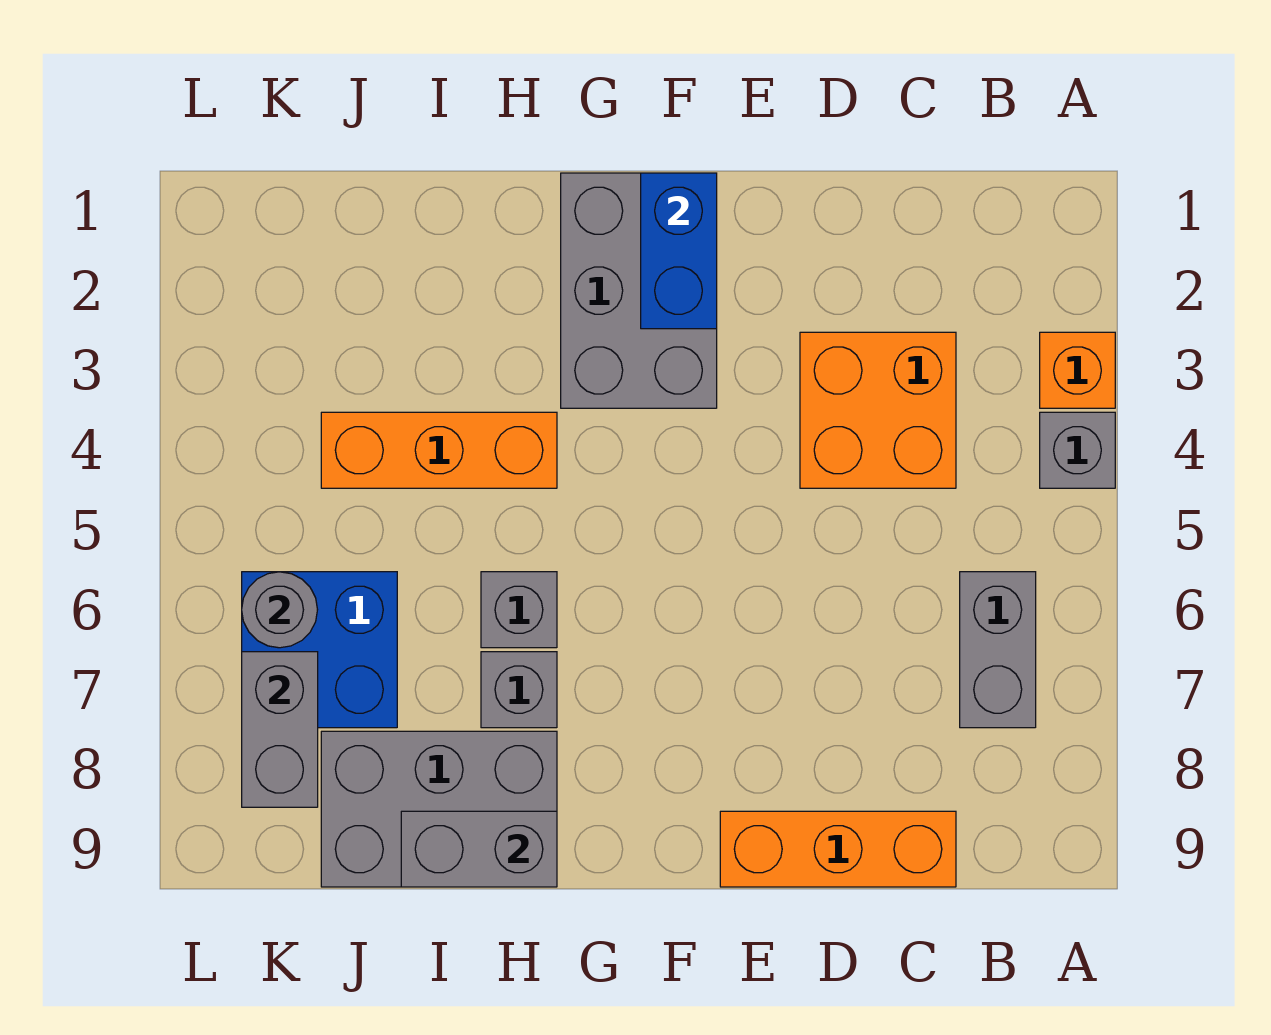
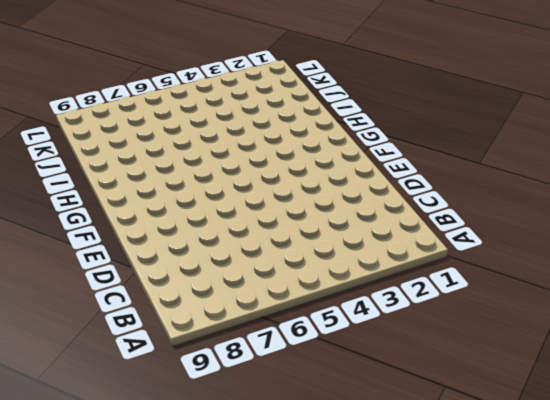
none -> orange 1x1 brick [1040,332,1115,408]
none -> grey 1x1 brick [1040,412,1115,488]
none -> grey 1x2 brick [960,572,1036,728]

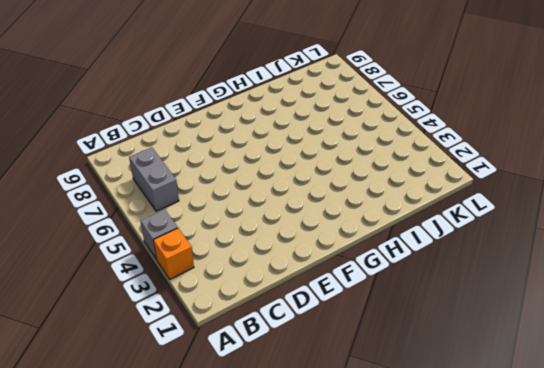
none -> orange 2x2 brick [800,332,956,488]
none -> orange 1x3 brick [720,811,956,887]
none -> grey 2x3 brick [561,173,717,408]

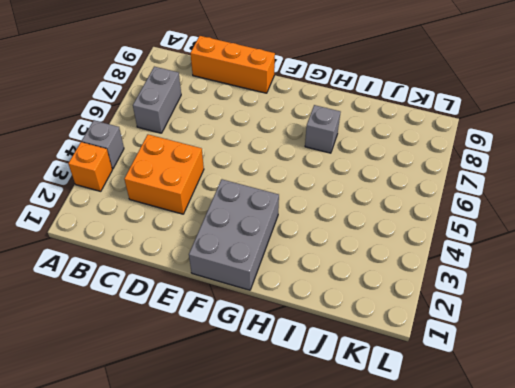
none -> orange 1x3 brick [321,412,557,488]
none -> grey 1x1 brick [481,572,557,648]
none -> grey 2x3 brick [321,731,557,887]

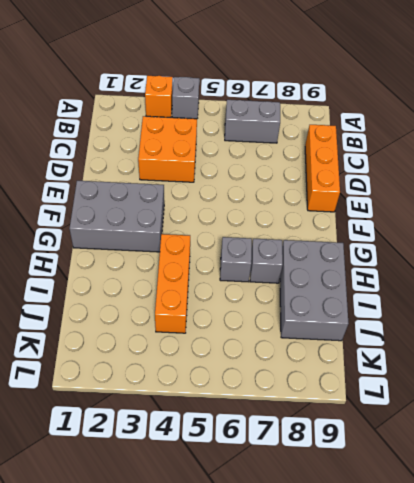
none -> blue 2x2 brick [242,572,397,728]
none -> blue 1x2 brick [641,173,717,329]
none -> grey 1x2 brick [401,811,557,887]

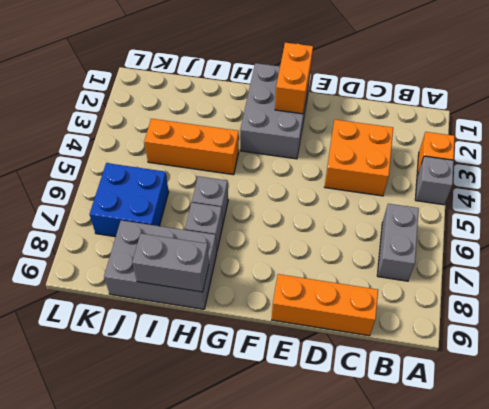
orange 1x2 brick [275,43,313,114] -> blue 1x2 brick [641,173,717,329]
none -> grey 1x1 round brick [242,572,318,648]
none -> grey 1x2 brick [242,652,318,807]

